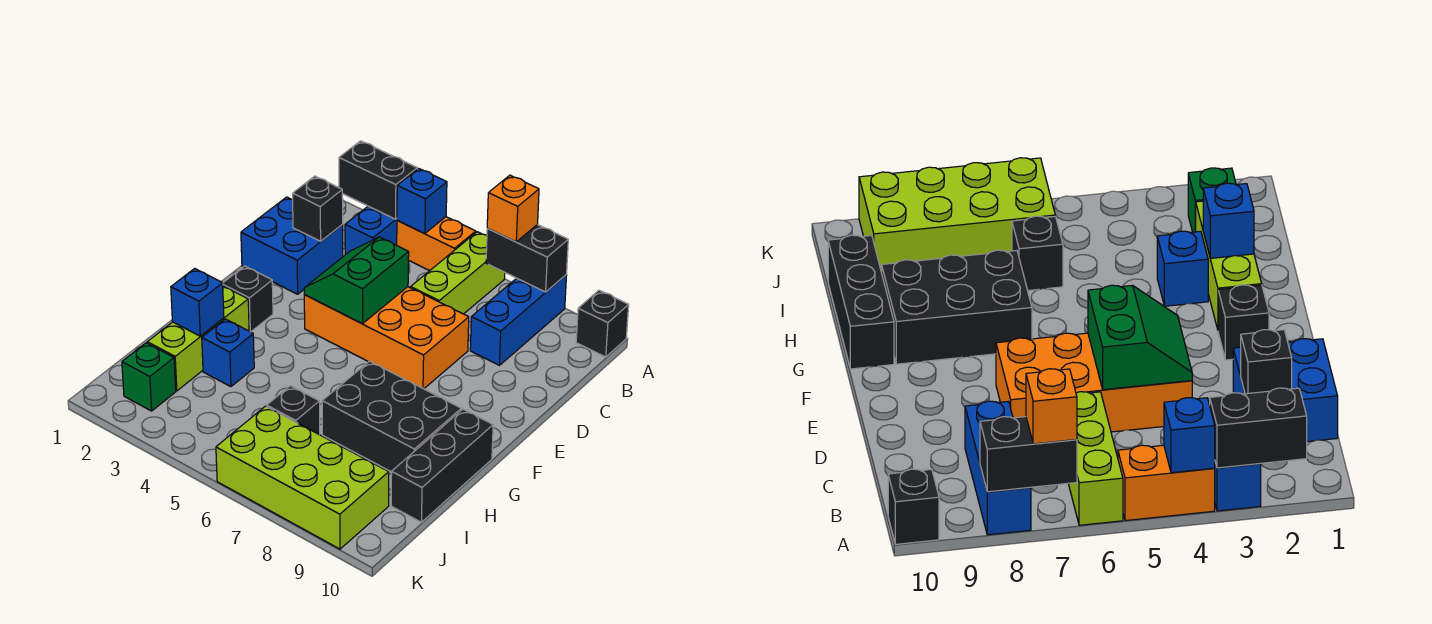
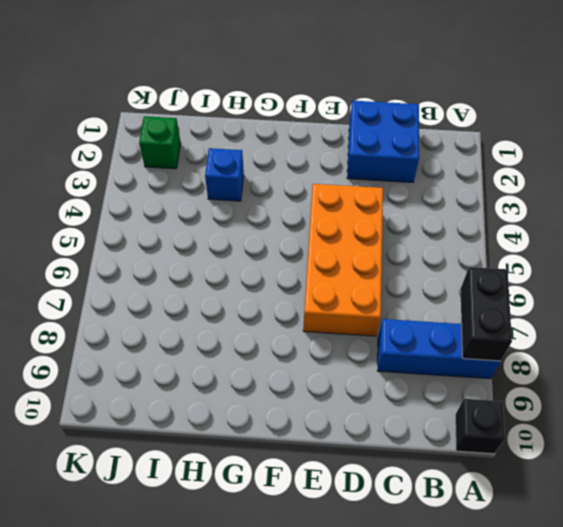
none -> blue 1x2 brick [345,206,397,255]
none -> orange 1x2 brick [397,217,476,271]
none -> lime 1x3 brick [411,232,505,314]

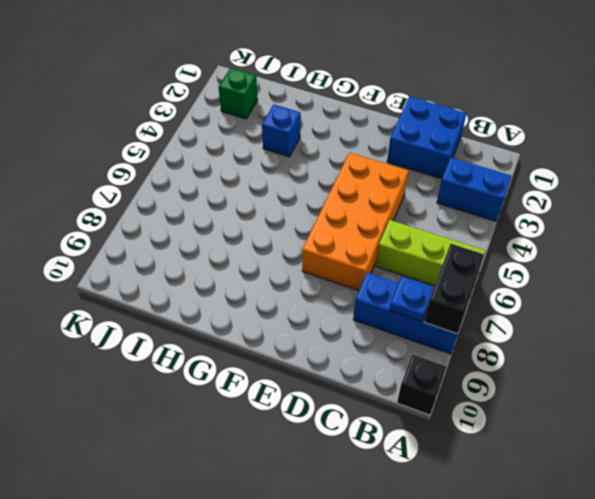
blue 1x1 plate [390,276,434,322] -> none
none -> orange 1x2 brick [397,217,476,271]
none -> black 1x1 brick [223,266,273,332]
none -> lime 1x3 brick [147,286,249,391]

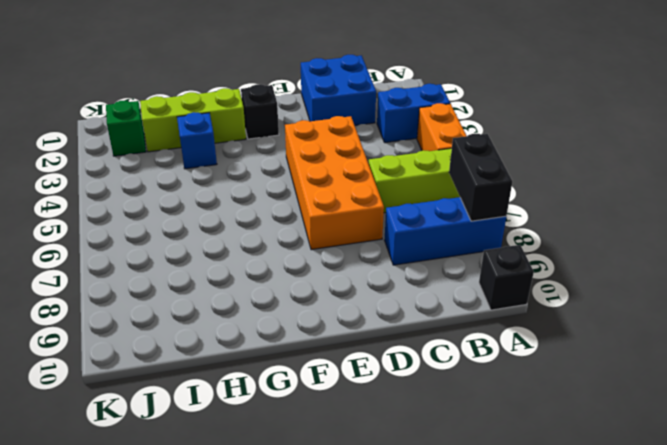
none -> black 2x3 brick [322,361,461,472]
none -> black 1x3 brick [391,409,493,522]
none -> black 1x1 brick [267,386,320,435]

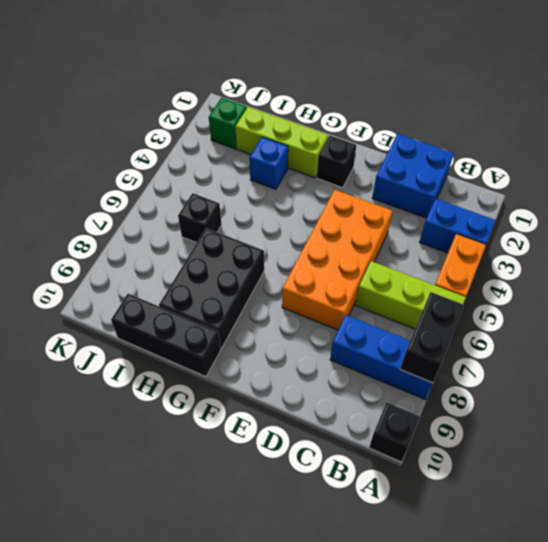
none -> lime 2x4 brick [216,406,389,549]
none -> black 1x2 brick [339,141,417,219]
none -> blue 1x1 brick [397,169,447,234]

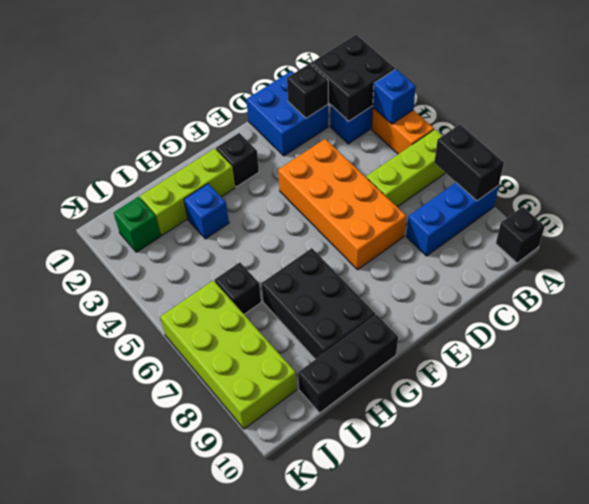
black 2x2 brick [311,35,395,121] -> black 1x2 brick [339,141,417,219]
none -> green 2x2 slope [304,237,409,324]
none -> blue 1x1 brick [171,268,224,336]
none -> orange 1x1 brick [487,175,539,242]

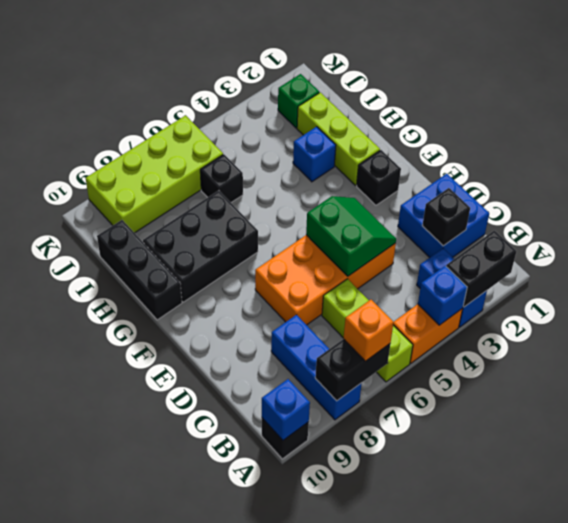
blue 1x1 brick [262,379,310,440] -> blue 1x1 brick moved to [171,268,224,336]

